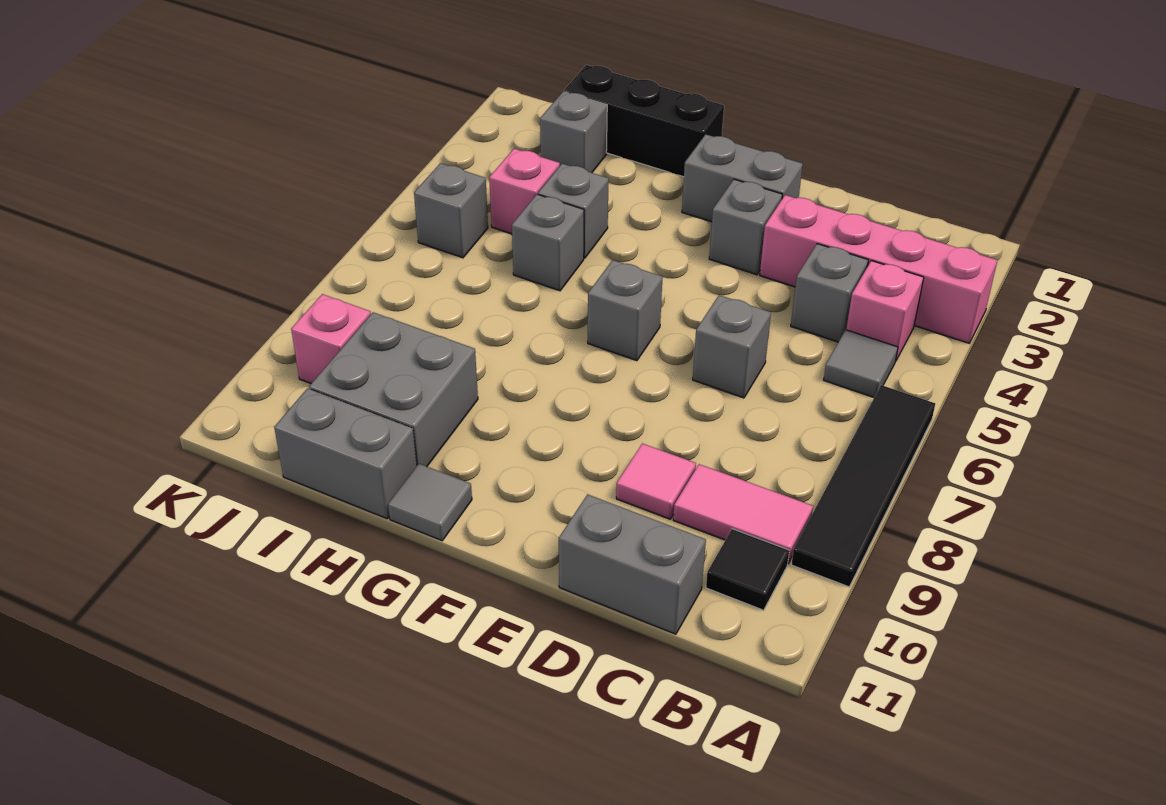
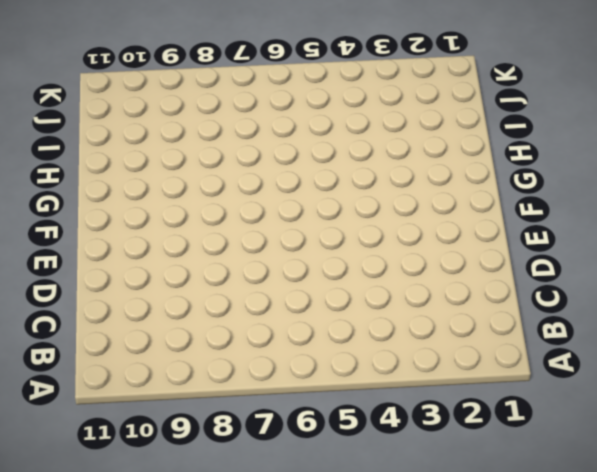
none -> pink 1x4 brick [760,195,998,343]
none -> black 1x4 tile [791,385,935,587]
none -> pink 1x1 brick [846,261,924,360]

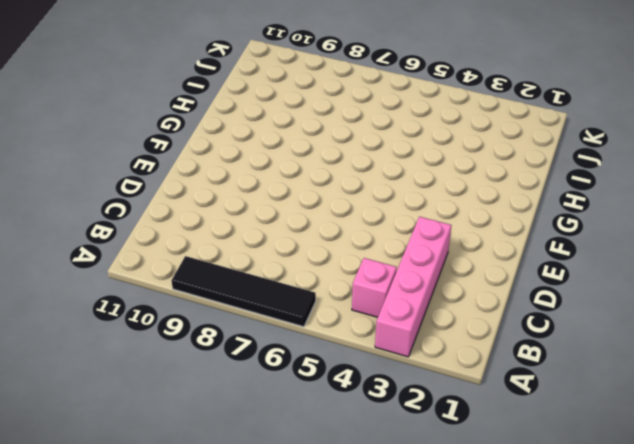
none -> grey 1x1 tile [824,330,898,397]
none -> pink 1x2 tile [673,464,813,564]
none -> black 1x1 tile [706,529,789,610]

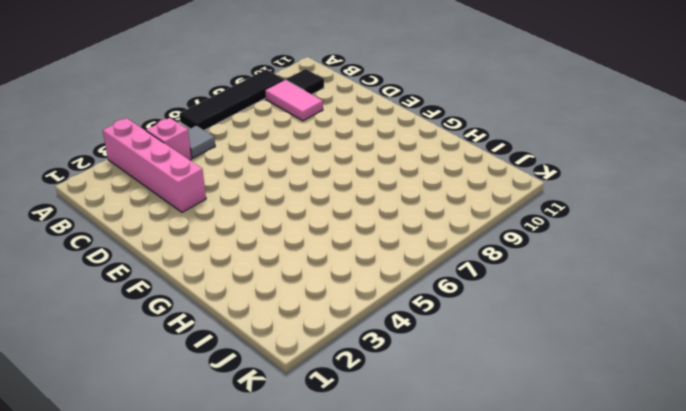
none -> grey 1x1 brick [791,244,868,342]
none -> grey 1x2 brick [559,494,706,634]
none -> grey 1x1 brick [693,295,771,398]

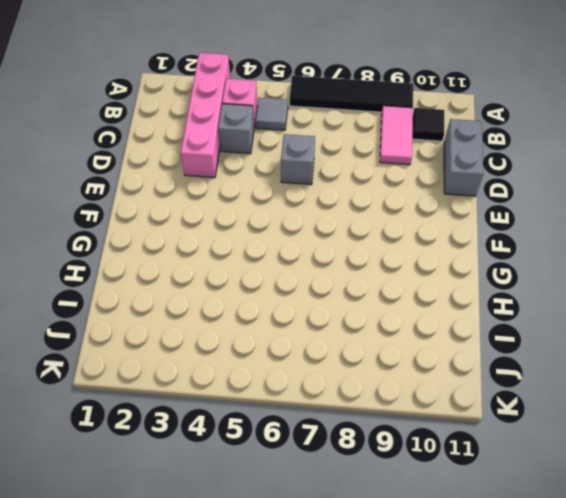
none -> pink 1x1 tile [616,443,696,519]
none -> grey 1x2 brick [682,134,803,222]
none -> grey 1x1 brick [709,179,782,275]

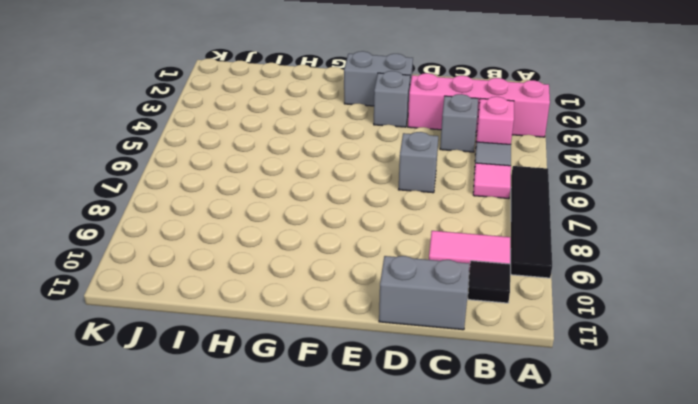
pink 1x1 tile [473,163,511,199] -> pink 1x1 tile moved to [616,443,696,519]
none -> grey 1x1 brick [588,260,663,361]
none -> black 1x3 brick [564,65,724,177]
none -> grey 1x1 tile [388,464,472,541]

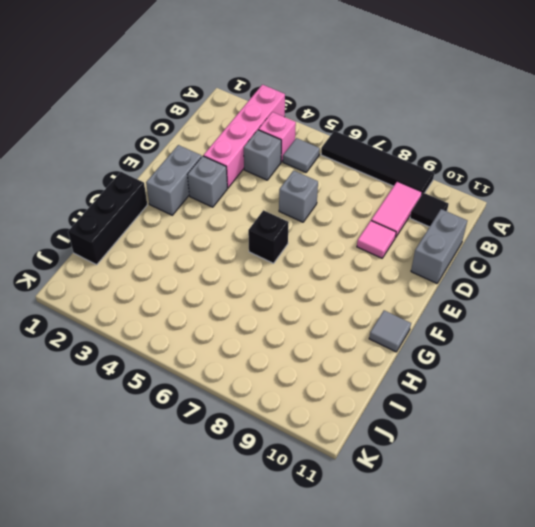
black 1x1 brick [248,210,289,263] -> grey 1x1 brick [588,260,663,361]
none -> grey 1x1 brick [538,164,609,258]
none -> grey 1x1 brick [512,194,584,291]
none -> grey 2x2 brick [309,312,478,466]

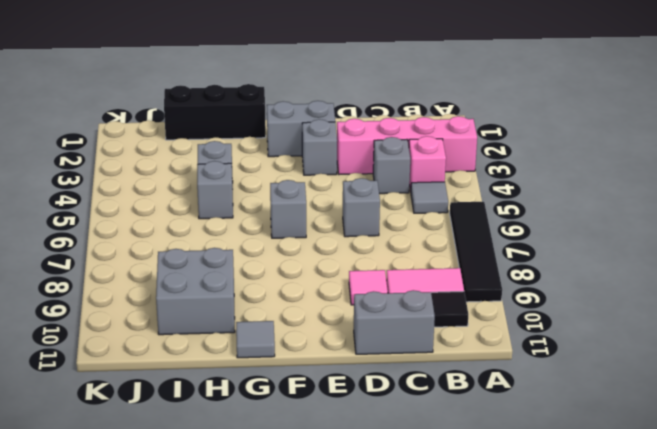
none -> grey 1x2 brick [274,388,417,519]
none -> grey 1x1 brick [540,92,607,173]
none -> pink 1x1 brick [489,149,560,234]

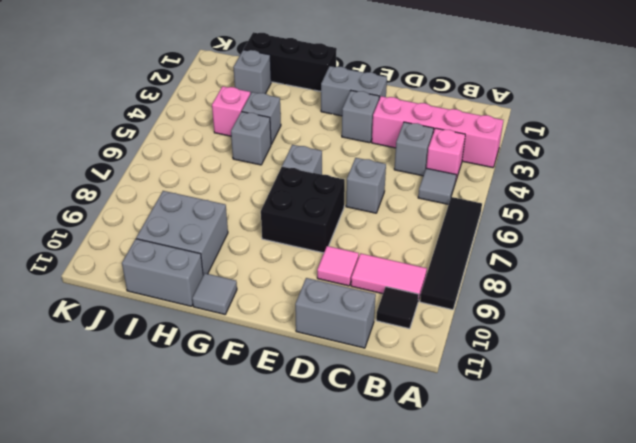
black 2x2 brick [261,166,345,253] -> none
none -> grey 1x1 brick [414,163,488,258]
none -> pink 1x1 brick [291,294,371,383]

